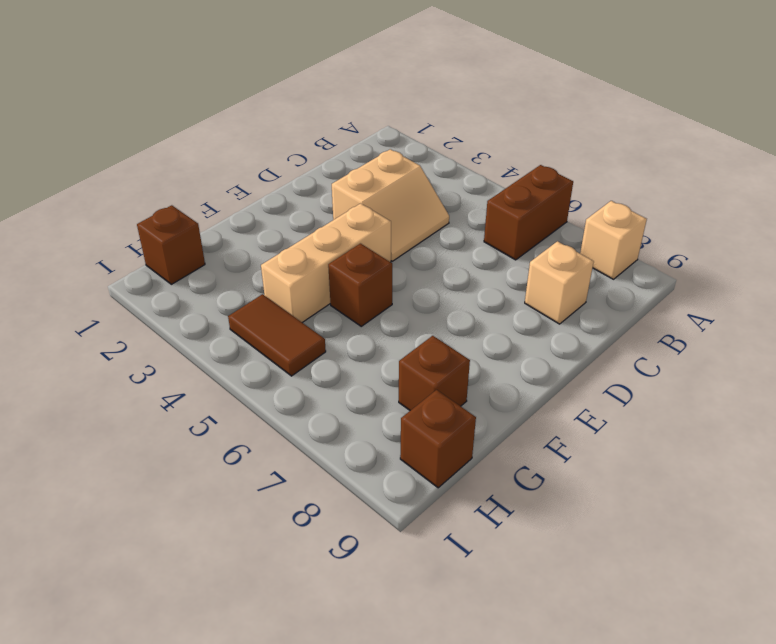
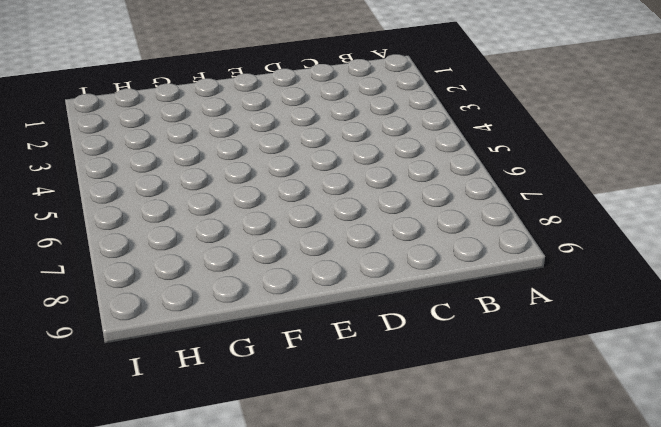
none -> brown 1x2 brick [484,165,573,260]
none -> tan 1x1 brick [580,201,647,279]

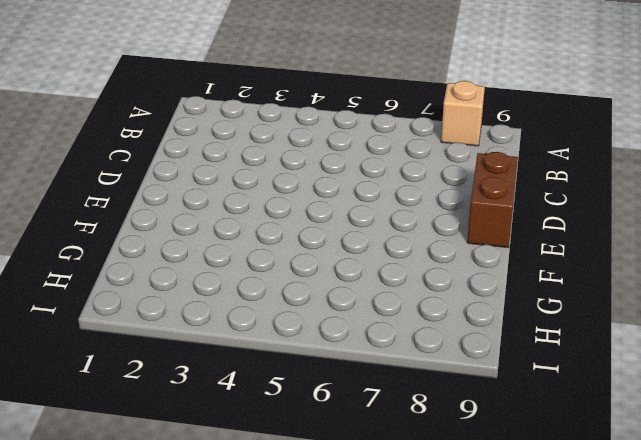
brown 1x2 brick [467,152,518,248] -> brown 1x2 brick moved to [484,165,573,260]
none -> tan 2x2 slope [332,149,449,261]
none -> tan 1x1 brick [525,241,594,324]

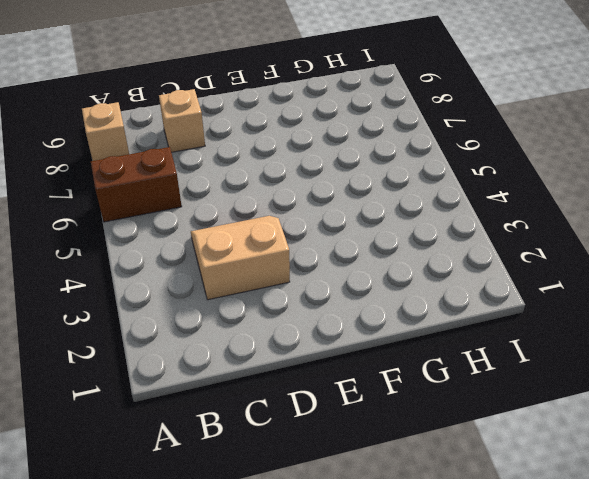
none -> tan 1x3 brick [261,203,391,322]
none -> brown 1x1 brick [328,244,392,326]

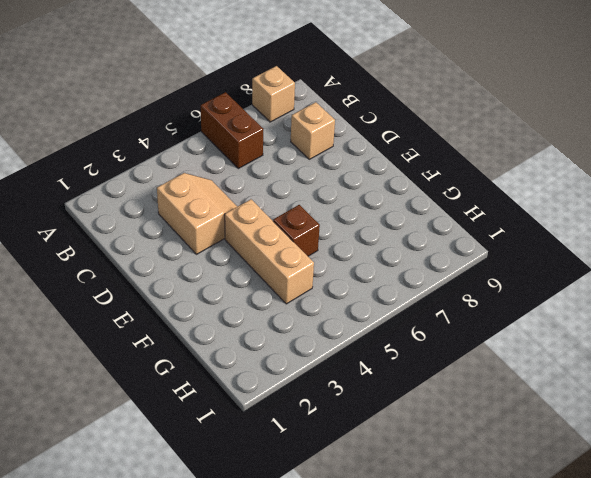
none -> brown 1x1 brick [399,336,470,411]
none -> brown 1x1 brick [137,205,205,284]

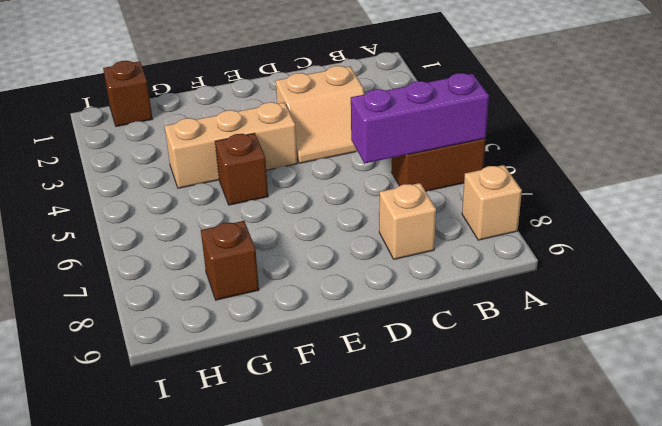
purple 1x3 brick [351,73,489,164] -> none
none -> brown 1x2 tile [228,294,326,376]
none -> brown 1x1 brick [400,390,476,488]

